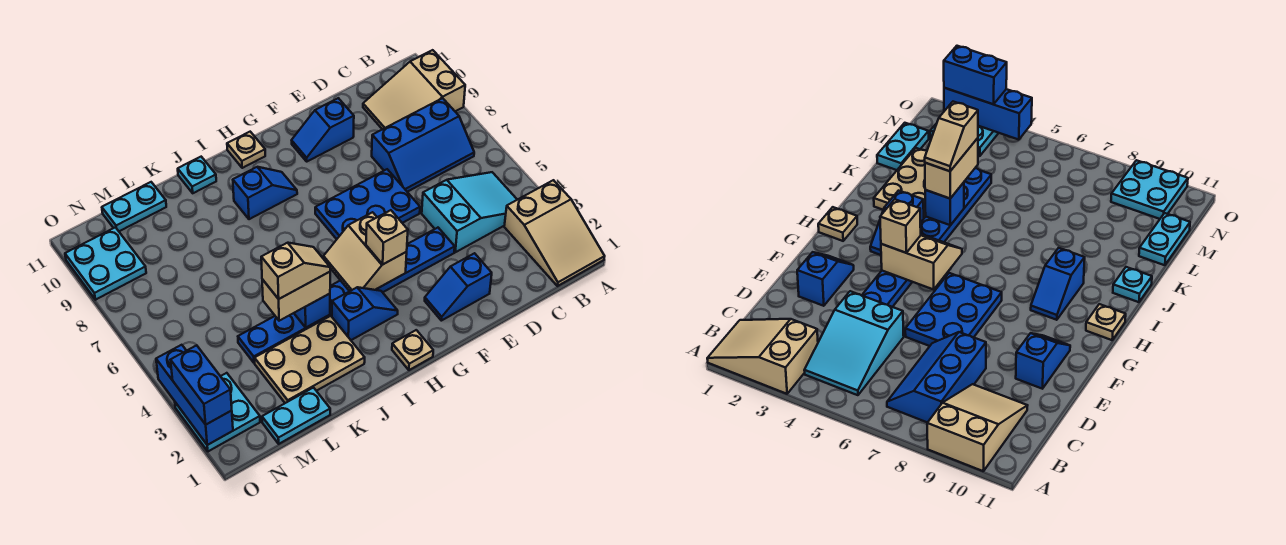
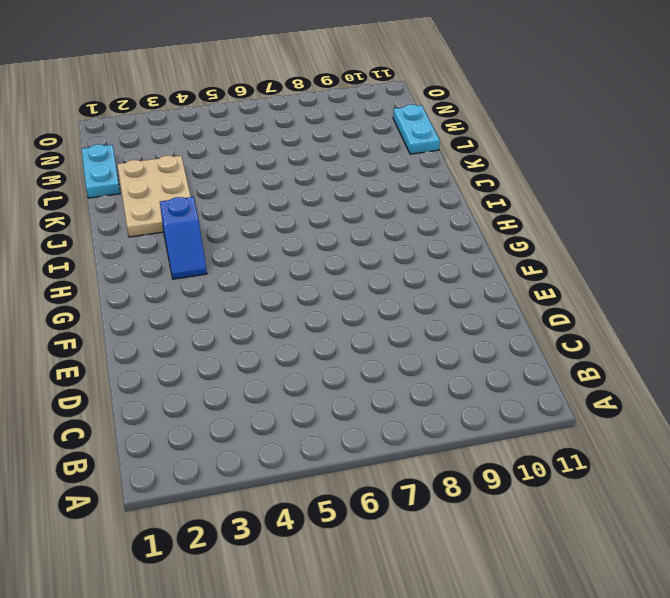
none -> tan 2x3 slope [504,180,605,286]
none -> tan 2x3 slope [363,50,465,129]
none -> cyan 2x3 slope [422,172,517,252]

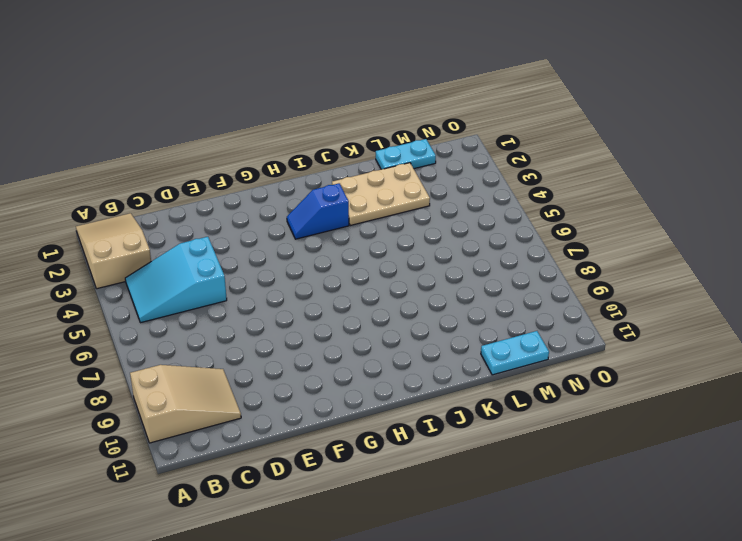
none -> blue 2x3 slope [372,98,474,192]
none -> blue 1x2 slope [425,253,492,321]
none -> blue 1x8 plate [238,228,455,363]

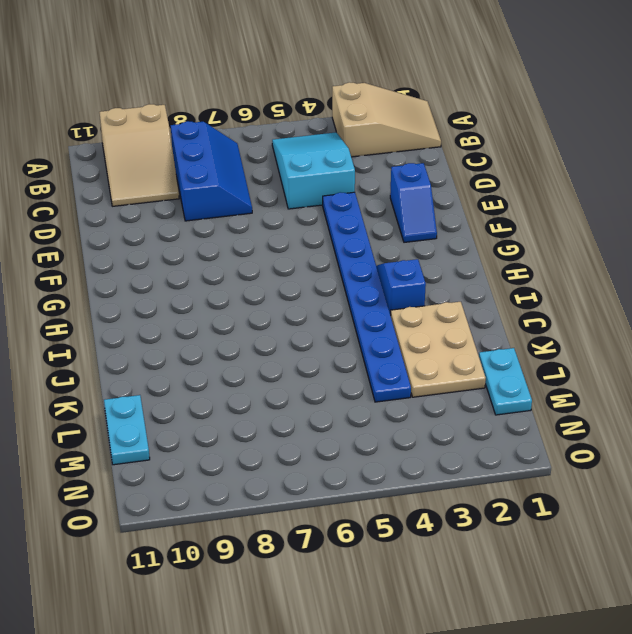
none -> blue 2x3 plate [315,169,420,239]
none -> blue 1x2 slope [292,98,354,161]
none -> tan 1x1 plate [392,330,433,370]

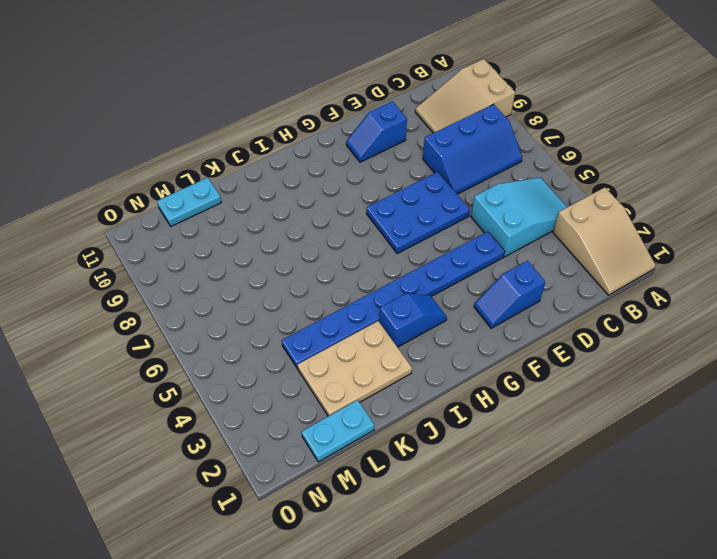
none -> tan 1x1 plate [392,330,433,370]
none -> blue 1x2 slope [233,167,297,219]
none -> tan 1x1 plate [227,132,265,168]

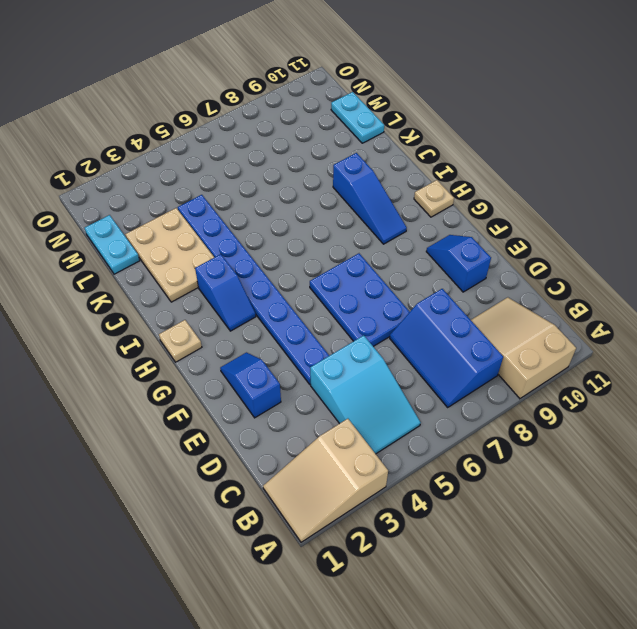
blue 1x3 slope [333,153,407,244] -> blue 1x2 slope [233,167,297,219]
none -> cyan 1x1 plate [178,157,216,193]
none -> cyan 2x2 plate [175,373,260,451]
none -> cyan 2x2 plate [65,227,146,300]

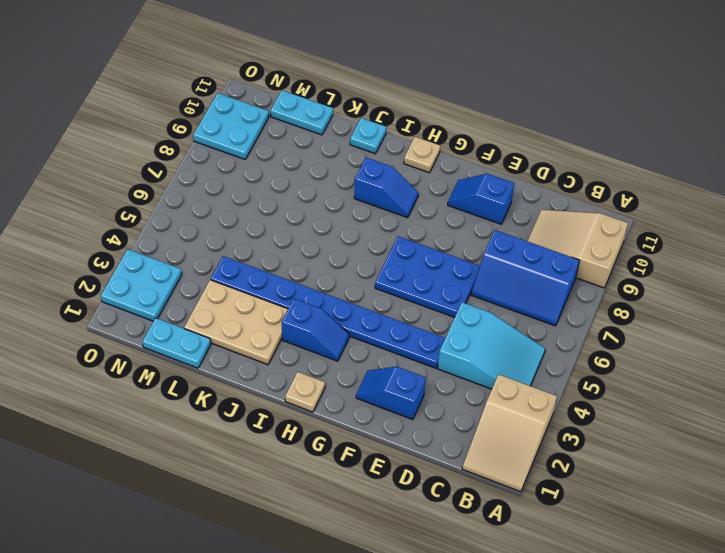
none -> tan 2x2 slope [324,212,407,291]
none -> blue 1x1 brick [294,294,330,327]
none -> blue 1x3 brick [156,345,233,445]

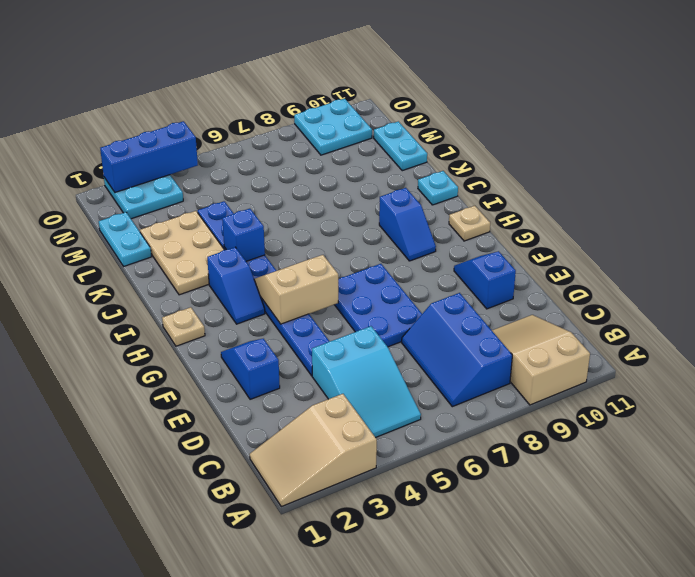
none -> tan 1x1 brick [366,210,408,264]
none -> tan 1x2 brick [262,272,330,321]
none -> blue 1x2 brick [171,345,232,425]

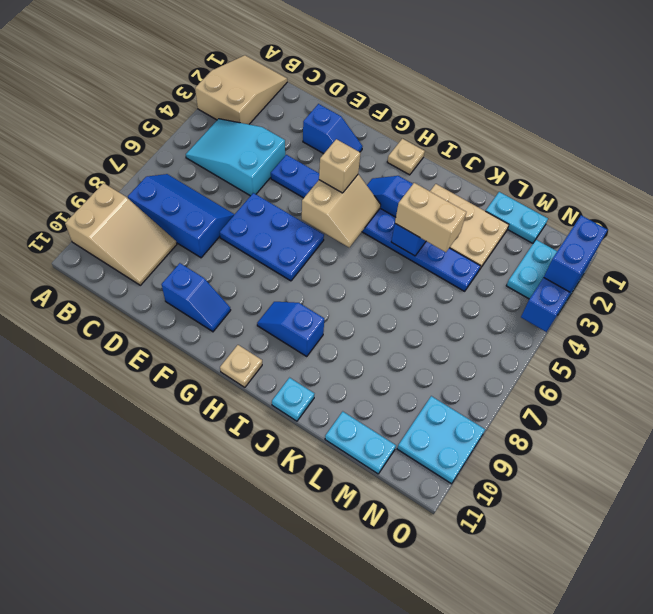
none -> tan 1x2 slope [261,243,330,299]

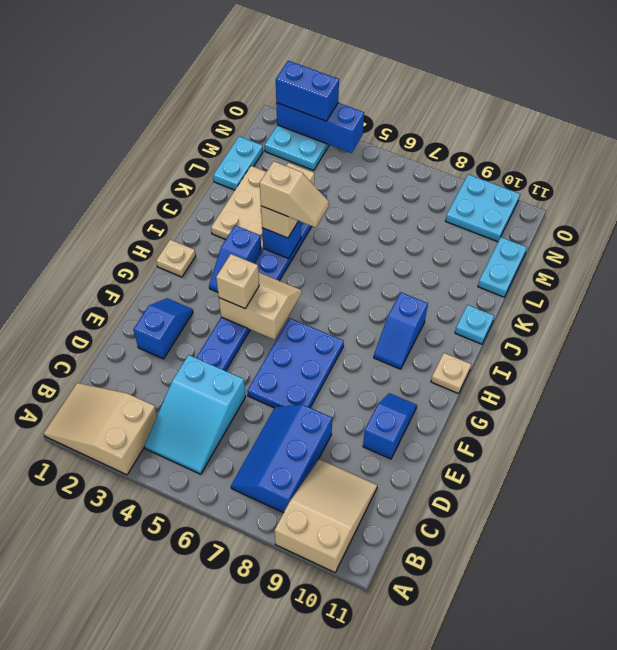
tan 1x2 slope [260,161,329,228] -> tan 1x2 slope turned to [261,243,330,299]

